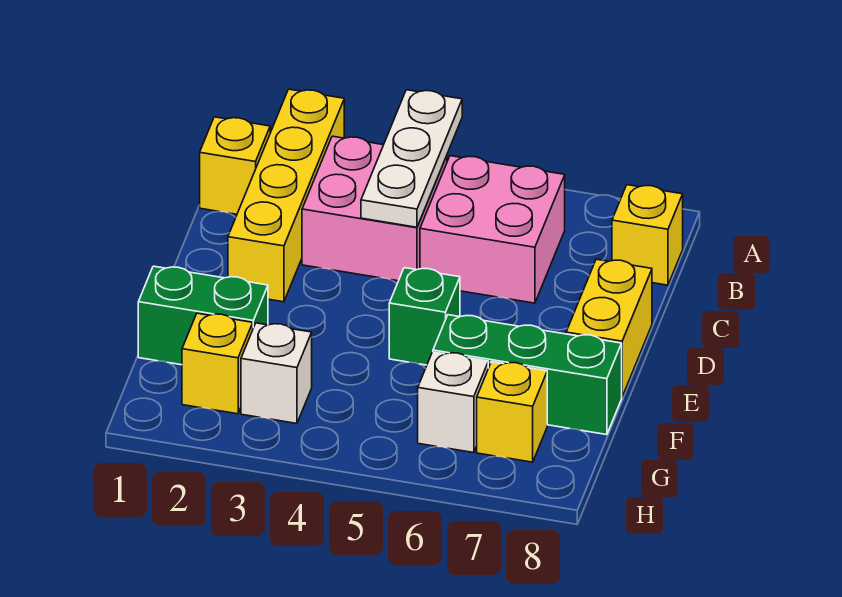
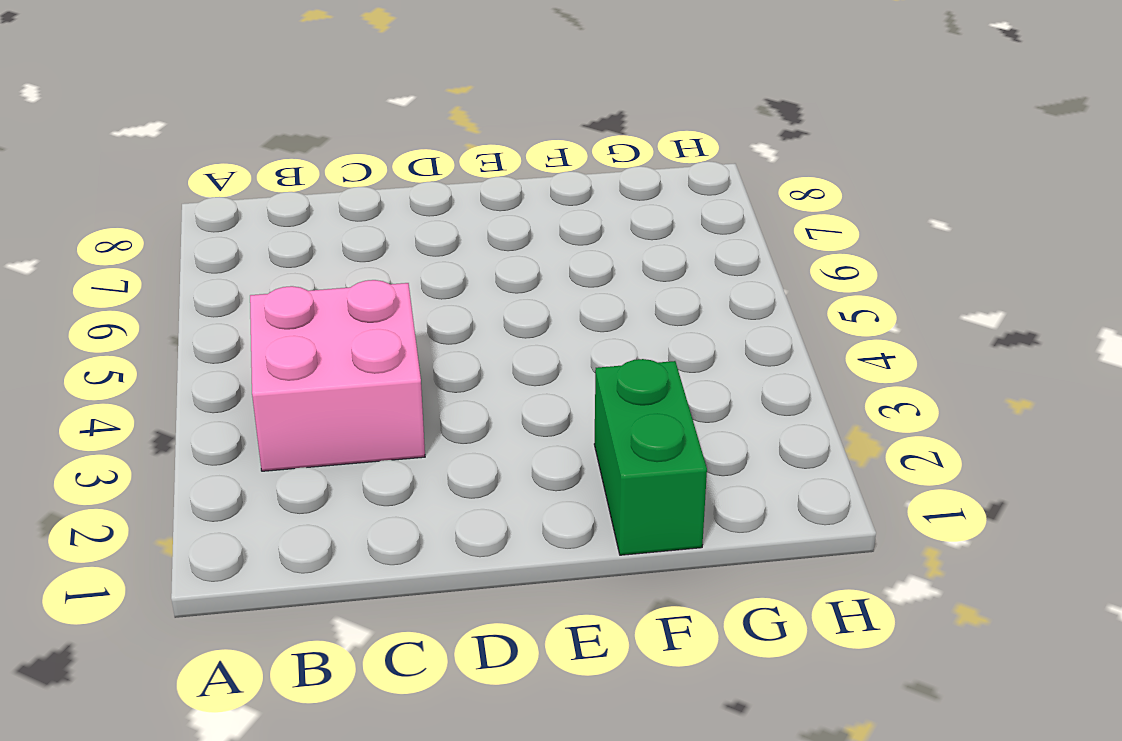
none -> yellow 1x4 brick [228,89,344,302]
none -> yellow 1x1 brick [200,117,270,214]
none -> pink 2x2 brick [420,156,565,303]

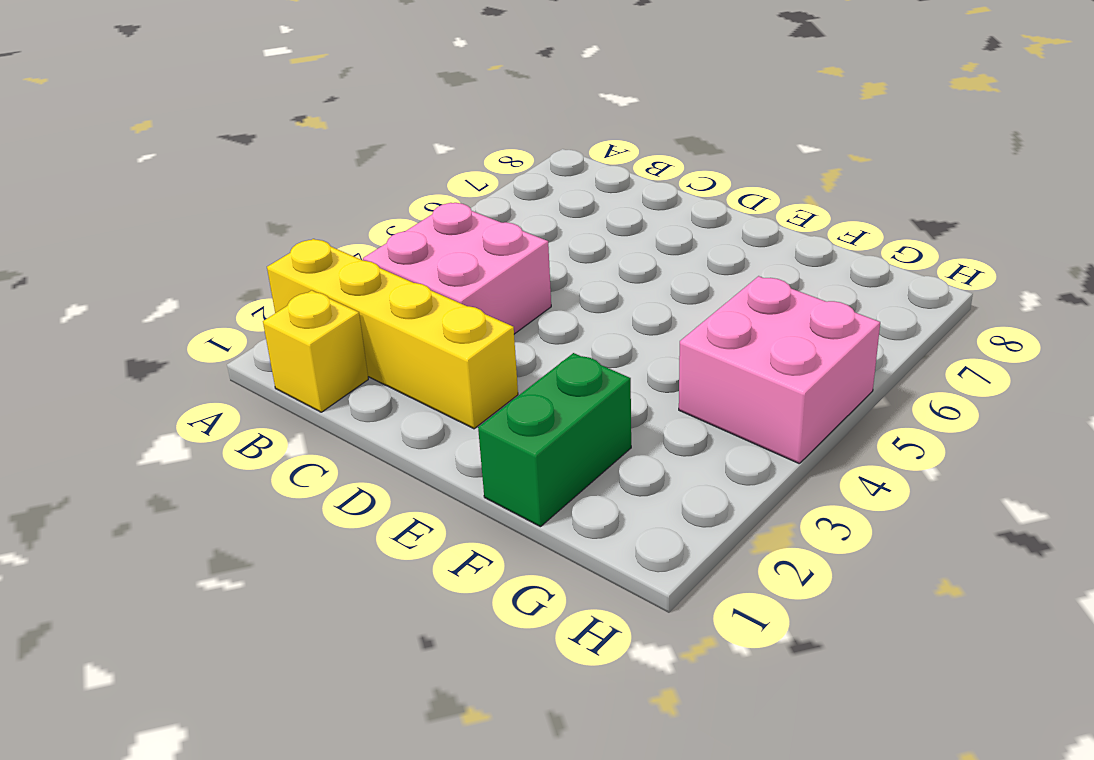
pink 2x2 brick [679,276,880,463] -> pink 2x2 brick moved to [420,156,565,303]
none -> yellow 1x1 brick [612,185,683,285]
none -> yellow 1x2 brick [566,259,652,396]
none -> green 1x1 brick [389,268,460,365]

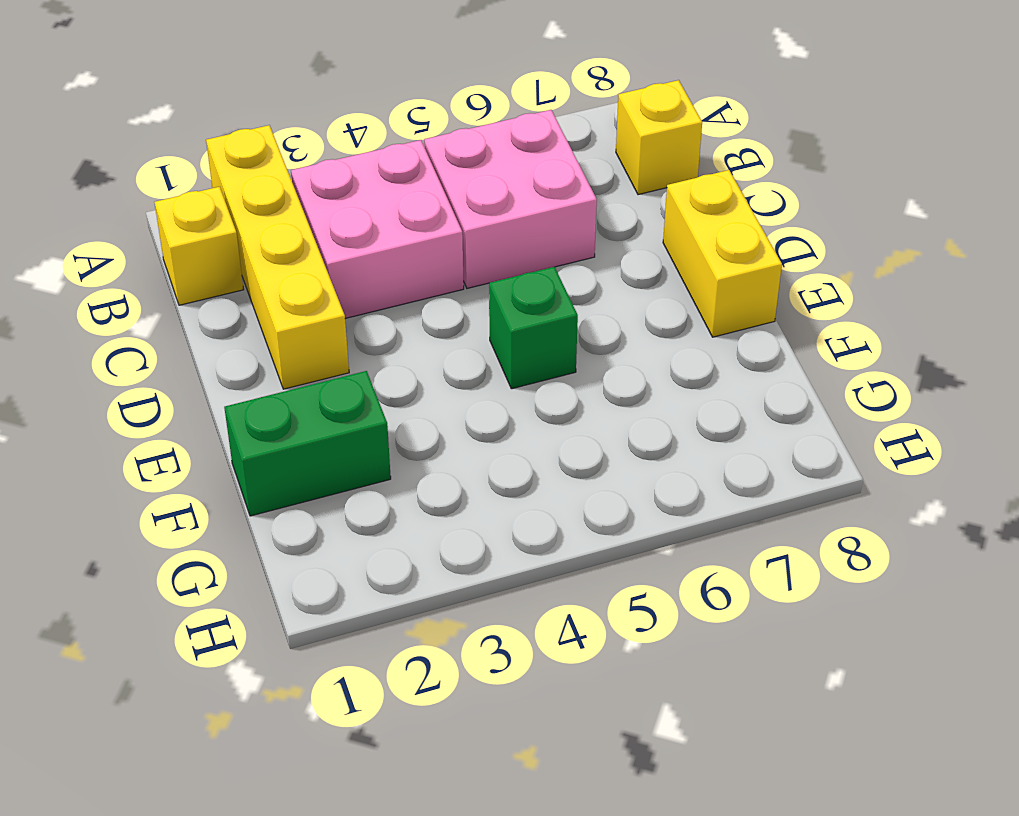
none -> green 1x3 brick [433,315,622,435]
none -> yellow 1x1 brick [182,313,253,414]
none -> white 1x1 brick [241,323,312,423]

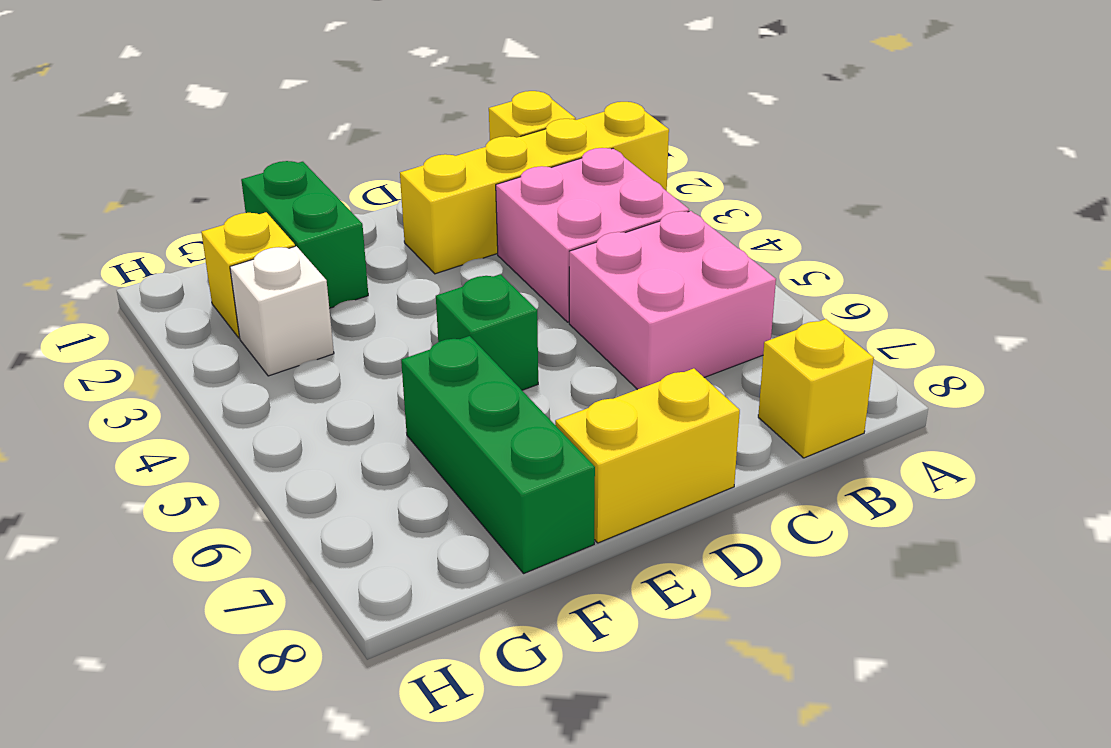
none -> white 1x1 brick [418,352,488,453]
none -> yellow 1x1 brick [477,362,547,462]
none -> white 1x3 plate [361,90,462,227]

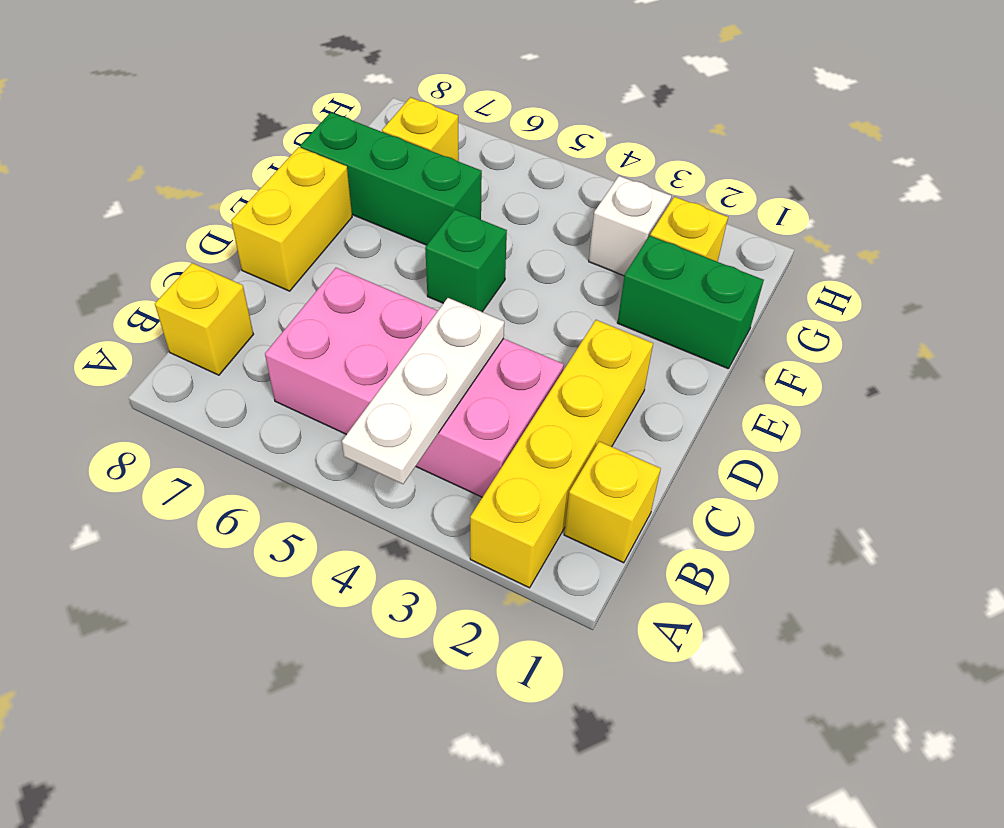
none -> white 1x1 brick [418,352,488,453]

